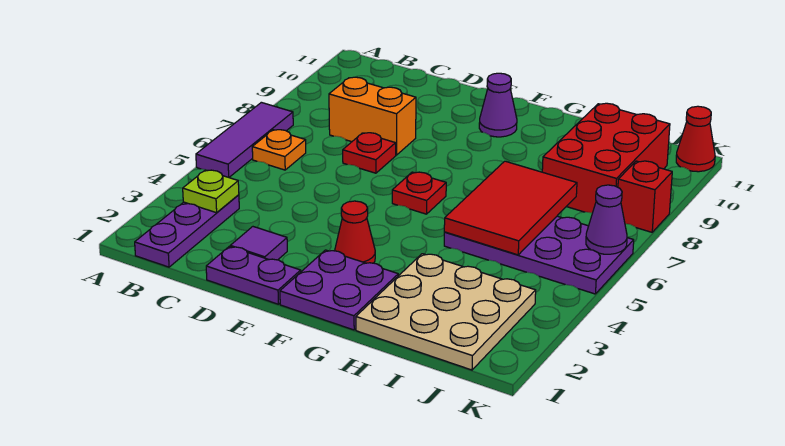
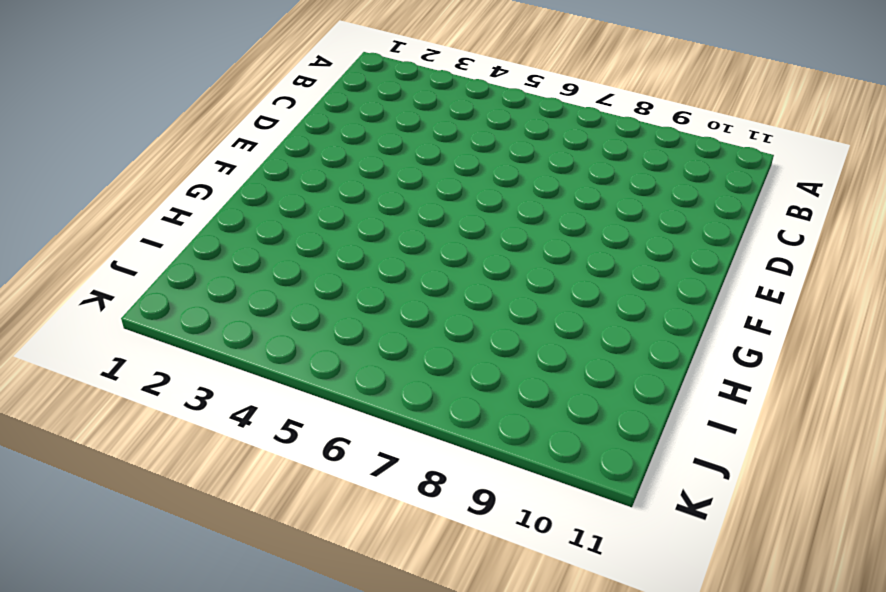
none -> purple 1x3 tile [196,102,293,177]
none -> purple 1x3 plate [135,195,239,267]
none -> orange 1x1 plate [252,130,306,170]

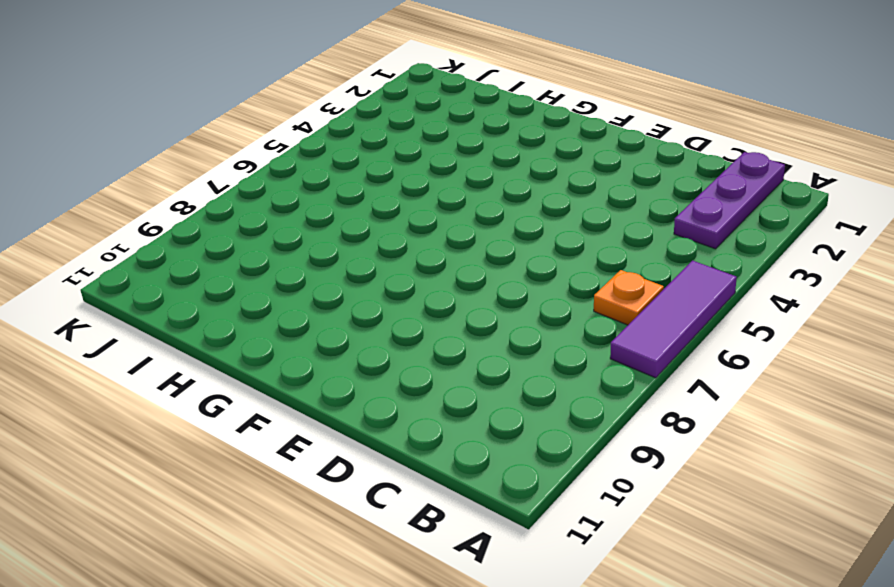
none -> orange 1x2 brick [329,77,416,155]
none -> purple 1x2 plate [206,247,301,304]
none -> purple 1x1 tile [230,227,287,260]

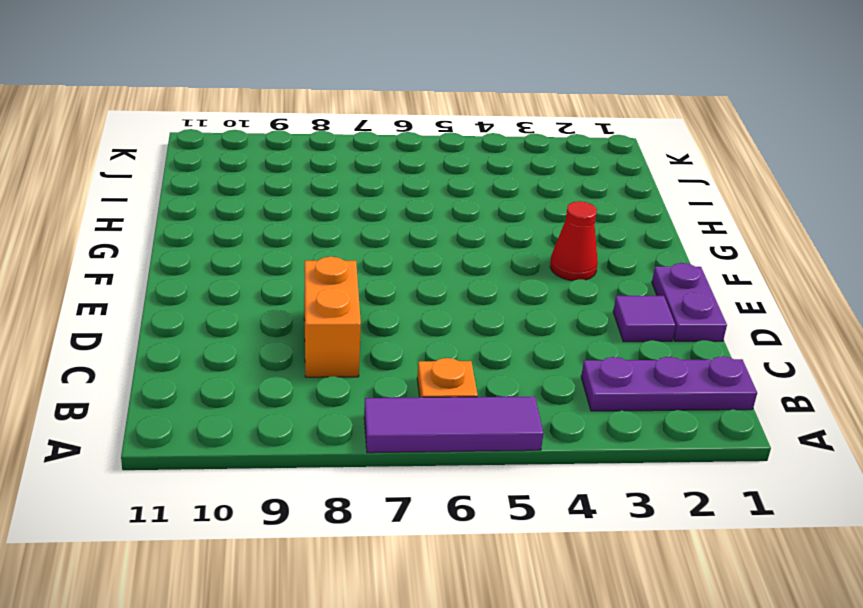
none -> red 1x1 plate [343,133,396,173]
none -> purple 2x2 plate [280,250,398,330]
none -> red 1x1 plate [392,172,446,214]

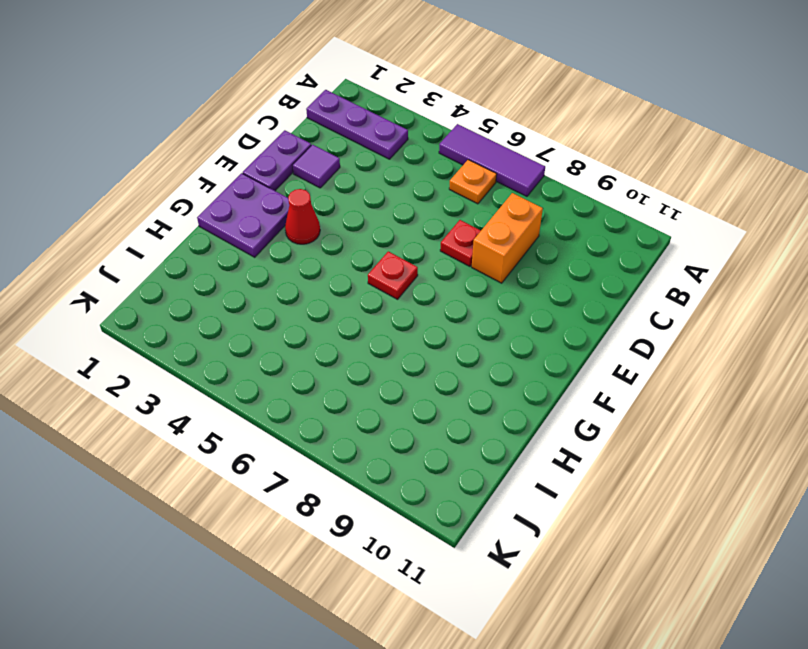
none -> purple 1x1 cone [479,73,517,137]
none -> tan 3x3 plate [356,254,536,370]
none -> purple 2x4 plate [444,216,634,294]

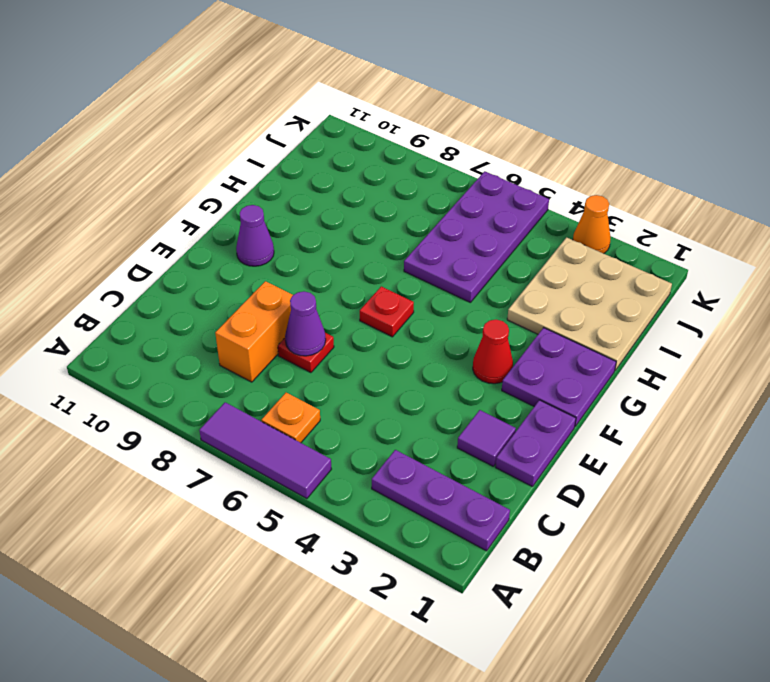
purple 1x1 cone [285,291,326,356] -> purple 1x1 cone moved to [586,185,627,254]
orange 1x1 cone [573,195,610,254] -> none
none -> red 2x3 brick [542,103,670,213]
none -> red 1x1 brick [618,161,672,232]
none -> red 1x1 cone [676,106,715,172]

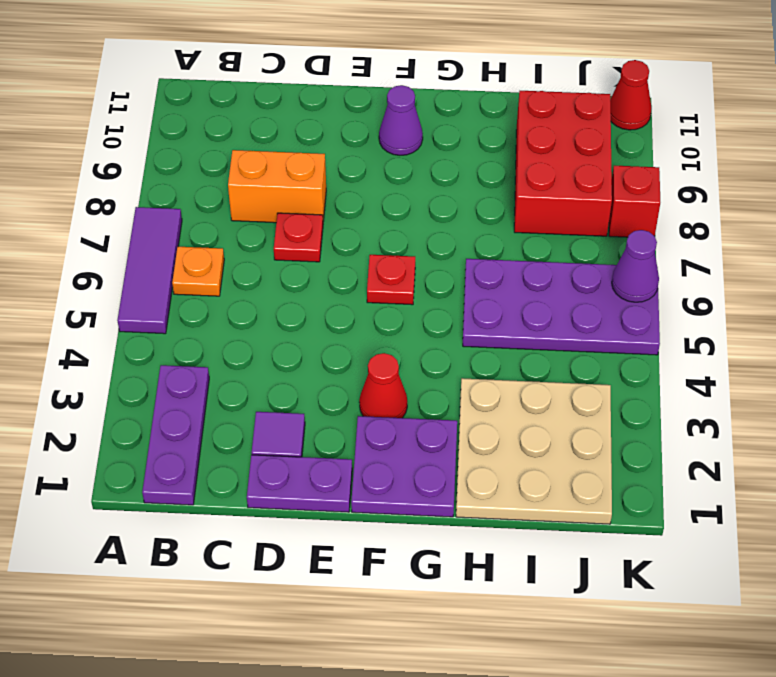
none -> lime 1x1 plate [183,170,239,213]
none -> red 2x3 tile [444,161,577,255]

